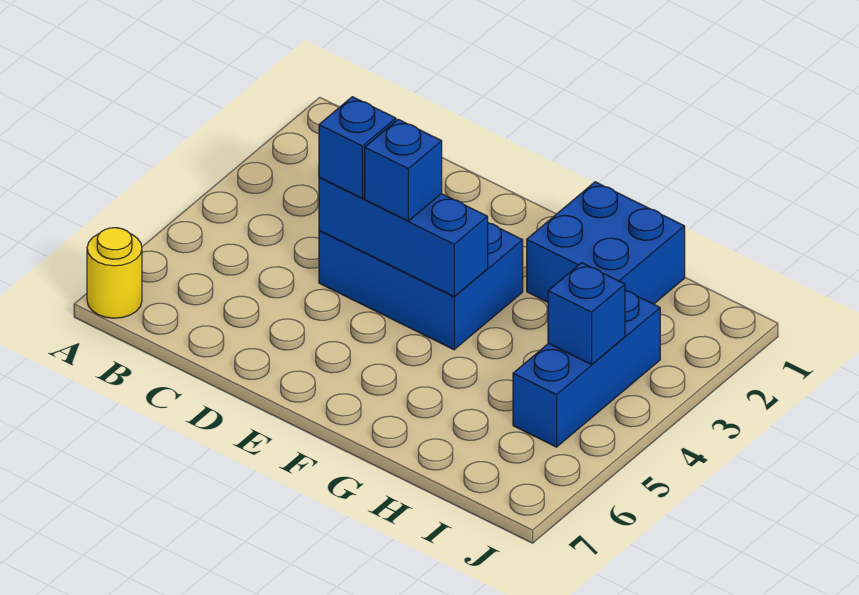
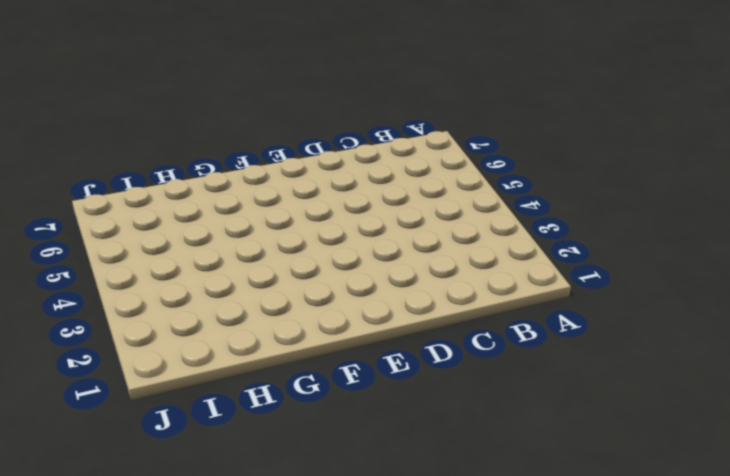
none -> yellow 1x1 round brick [87,228,142,318]
none -> blue 2x3 brick [319,223,523,350]

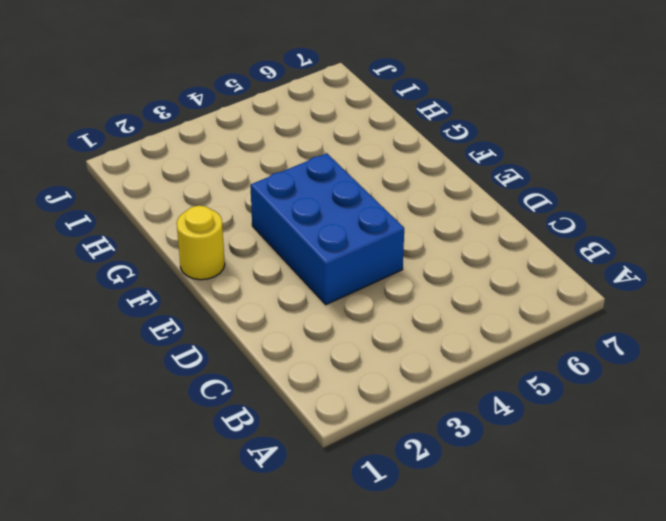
yellow 1x1 round brick [177,206,225,280] -> yellow 1x1 round brick moved to [87,228,142,318]
none -> blue 2x2 brick [527,182,685,304]
none -> blue 1x3 brick [513,291,660,447]

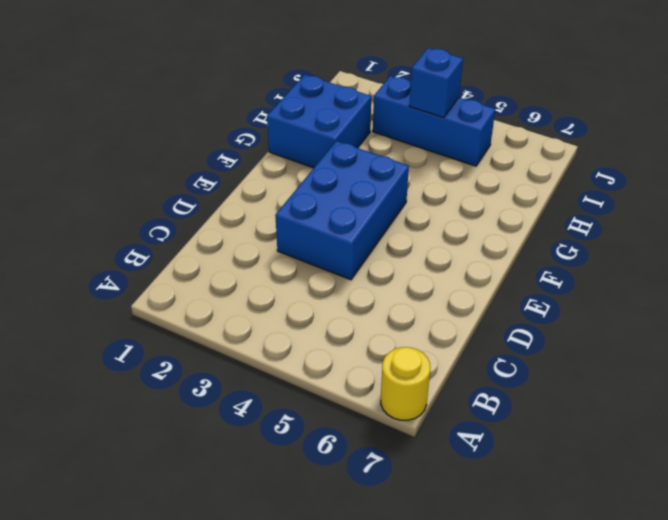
none -> blue 1x3 brick [319,177,488,297]
none -> blue 1x1 brick [319,97,396,198]

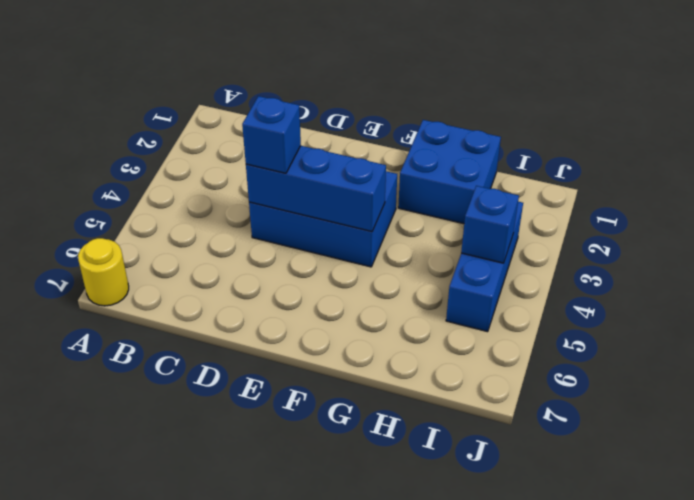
none -> blue 1x1 brick [365,119,442,221]

